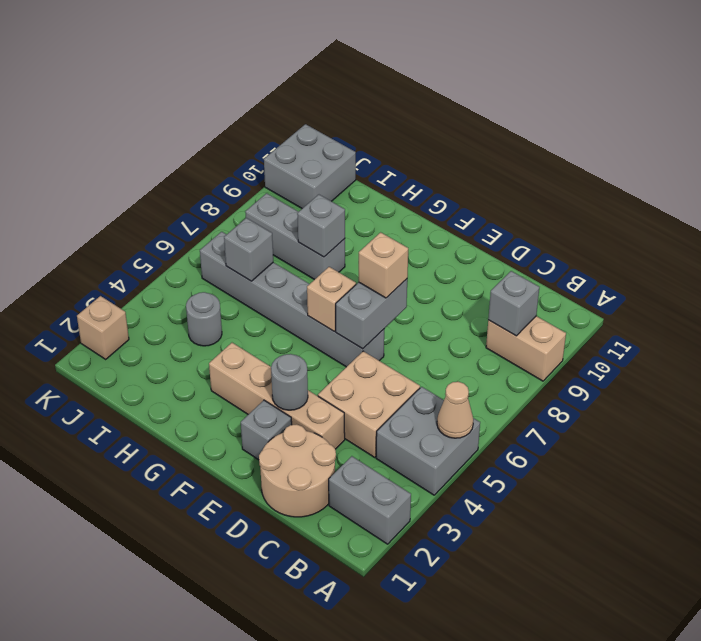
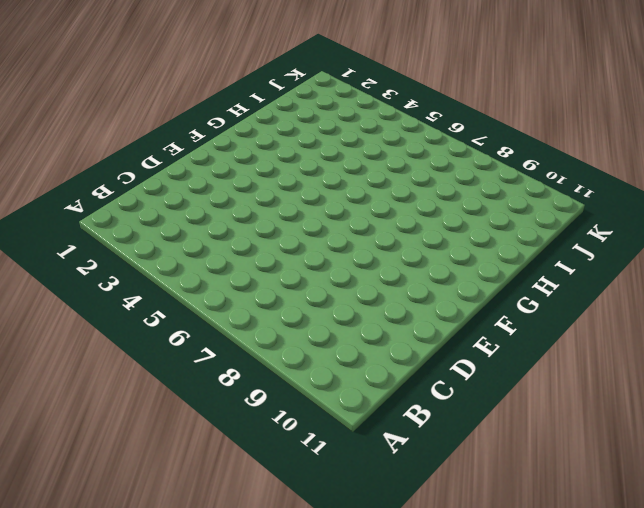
none -> grey 1x2 brick [329,456,411,544]
none -> grey 2x2 brick [376,387,480,495]
none -> tan 1x2 brick [486,316,566,381]

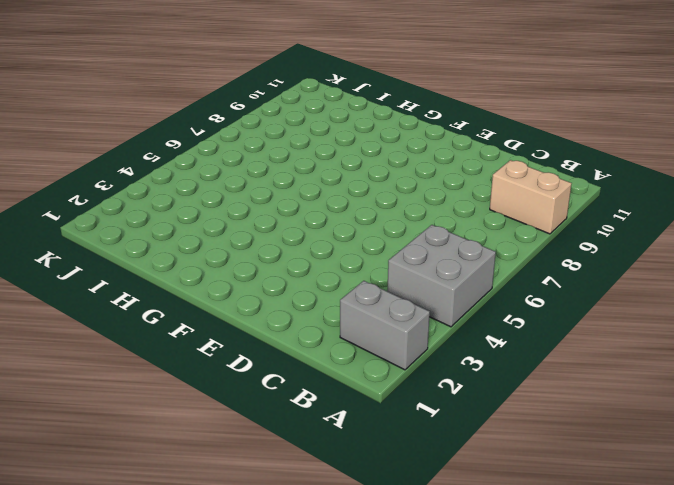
none -> tan 2x2 round brick [259,424,336,517]
none -> tan 2x2 brick [318,351,420,457]
none -> tan 1x4 brick [209,343,345,449]

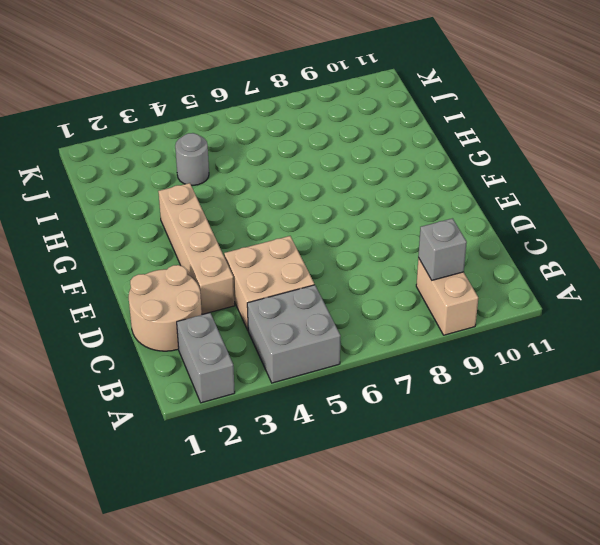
none -> grey 1x1 brick [241,400,292,460]
none -> grey 1x6 brick [200,232,384,367]
none -> grey 1x3 brick [245,193,345,280]

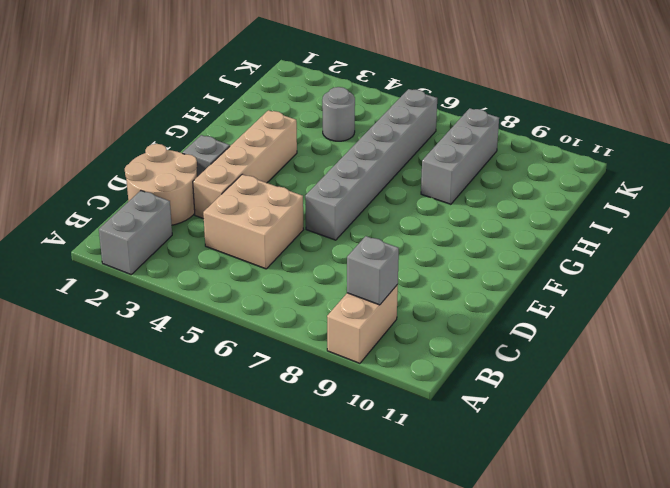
none -> grey 2x2 brick [376,387,480,495]
none -> grey 2x2 brick [264,124,356,208]
none -> tan 1x1 brick [77,296,129,359]

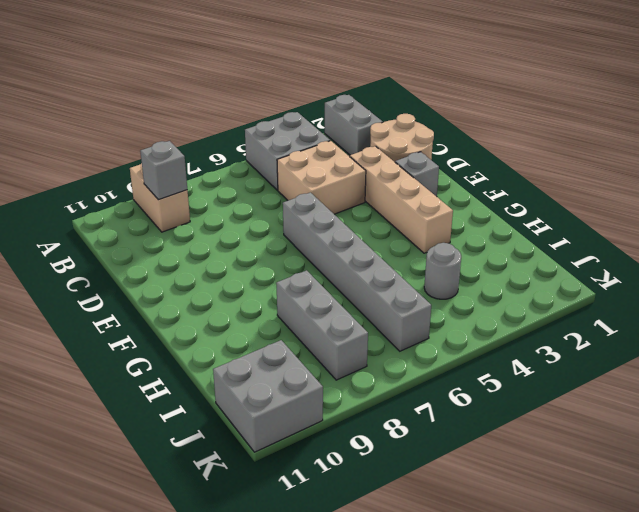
none -> tan 1x1 brick [77,296,129,359]
none -> tan 1x1 cone [437,382,473,438]
none -> grey 1x1 round brick [271,354,308,410]

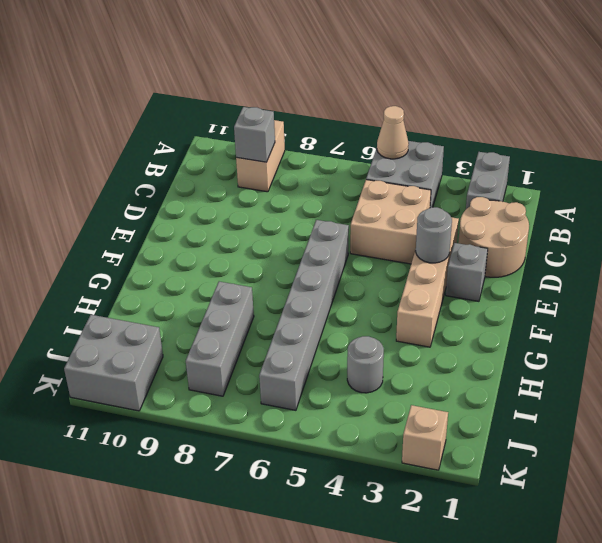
none -> grey 1x2 brick [336,279,407,349]
none -> tan 1x1 brick [307,267,356,331]
none -> grey 1x1 brick [297,195,345,257]

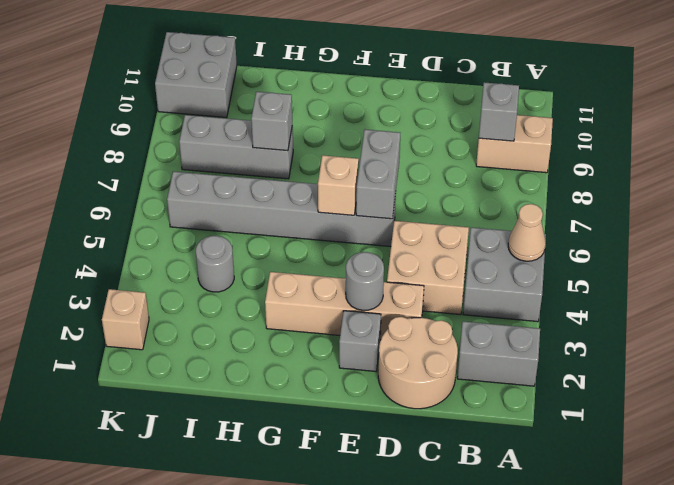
none -> grey 1x1 brick [224,218,273,281]
none -> tan 1x1 brick [359,232,408,298]

